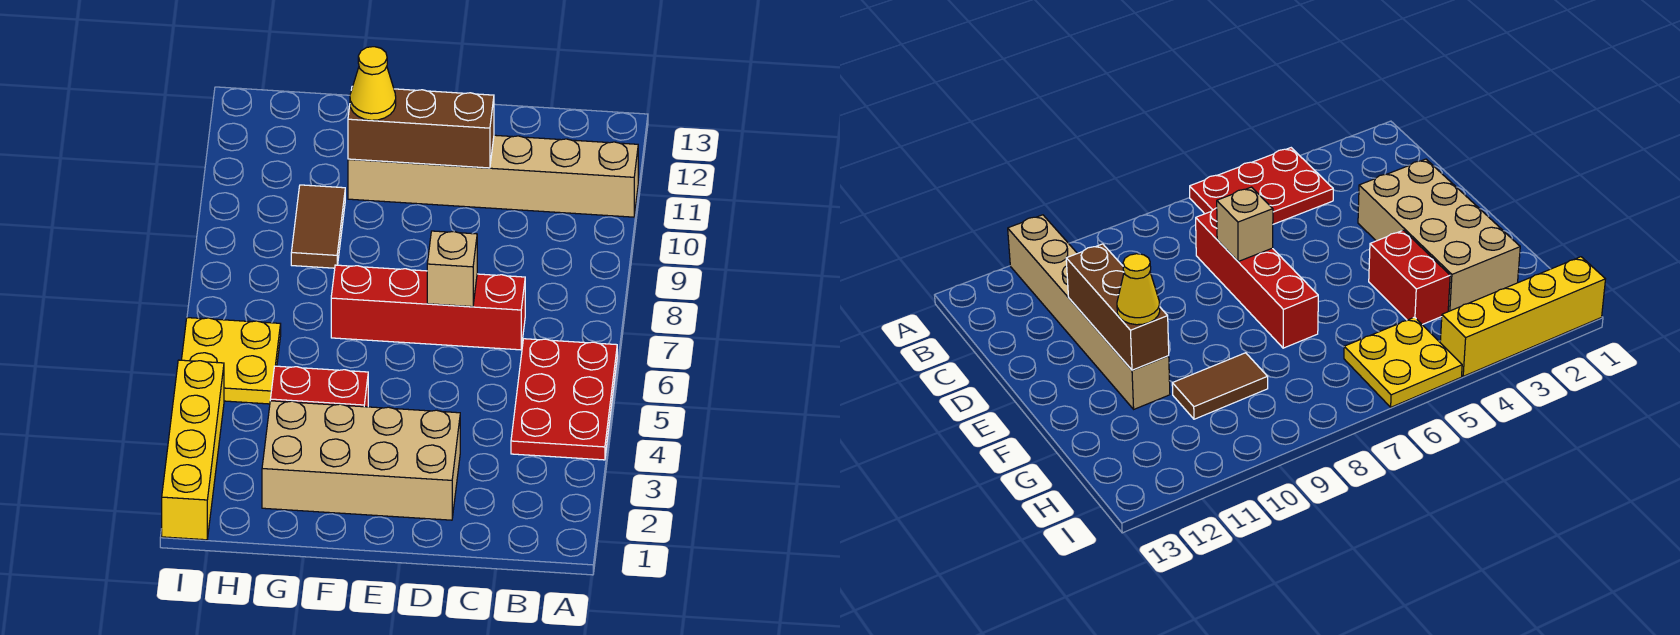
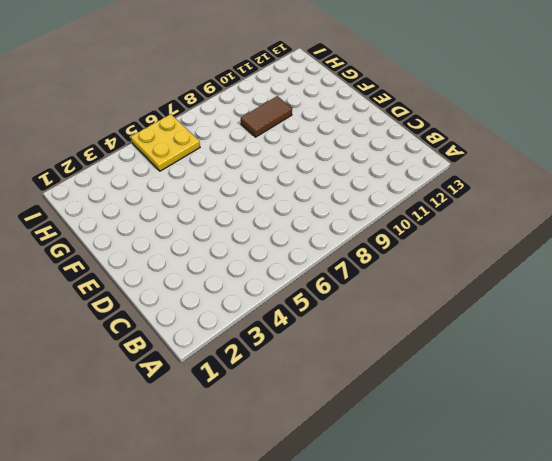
none -> red 2x3 plate [511,339,617,460]
none -> tan 1x6 brick [348,135,638,217]

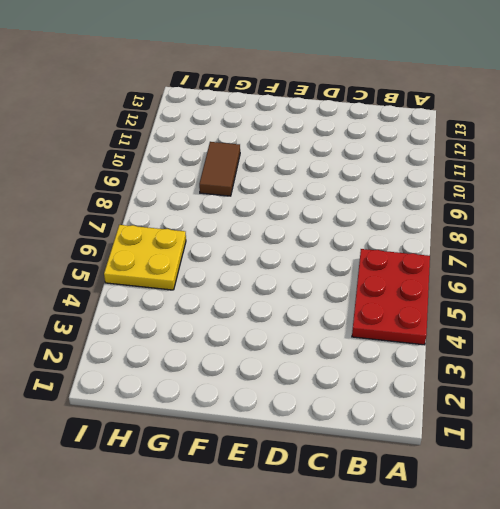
none -> tan 1x6 brick [348,135,638,217]
none -> red 1x4 brick [331,265,525,350]

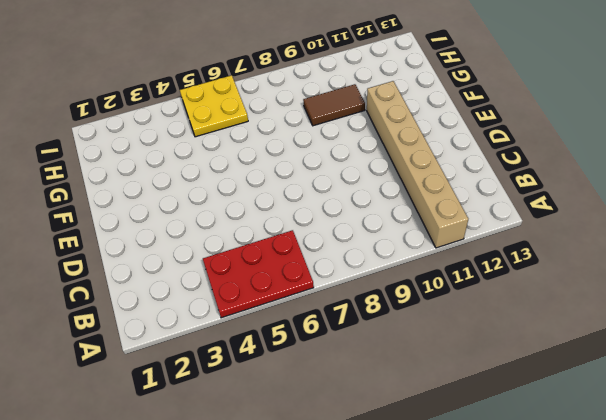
none -> red 1x4 brick [331,265,525,350]
none -> tan 2x4 brick [262,401,460,520]

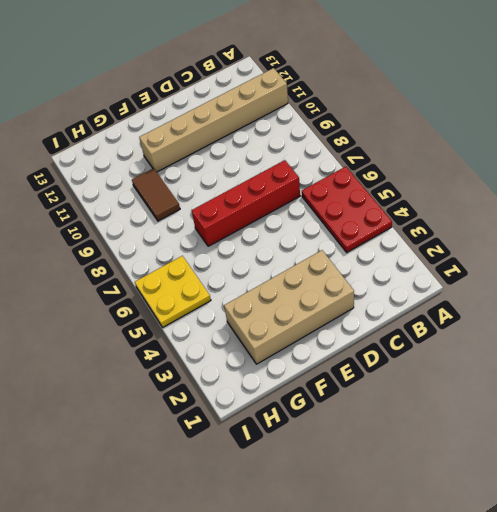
none -> red 1x2 brick [270,366,368,407]
none -> yellow 1x4 brick [162,360,224,540]

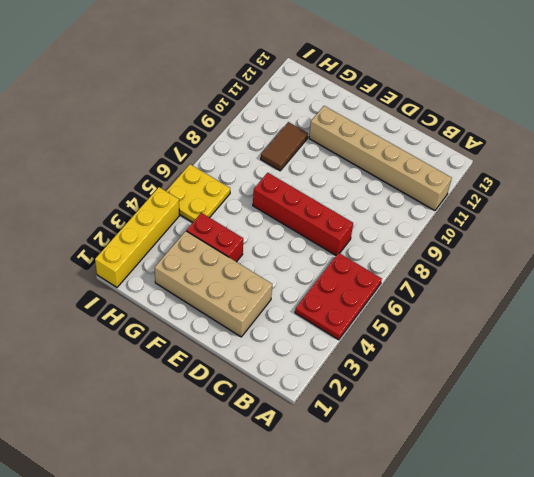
none -> tan 1x1 brick [427,231,477,307]
none -> brown 1x3 brick [348,86,494,168]

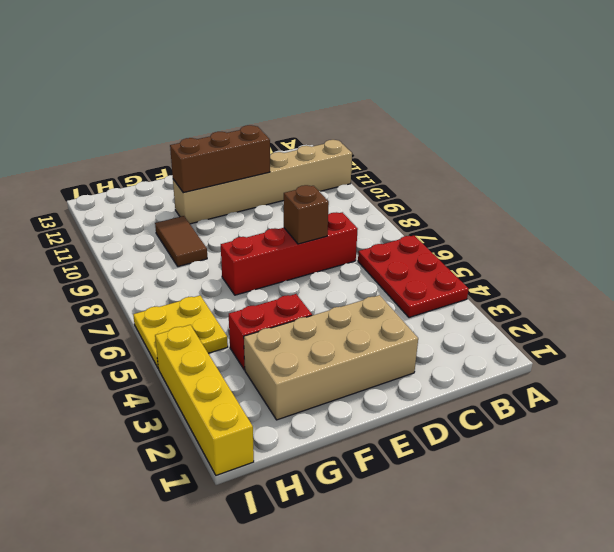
brown 1x1 brick [284,185,329,244] -> tan 1x1 brick [427,231,477,307]
none -> yellow 1x1 cone [350,47,396,120]

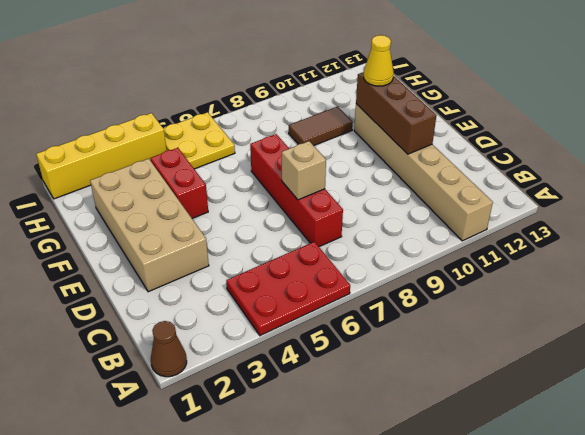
brown 1x1 cone [151,321,187,377] -> none

